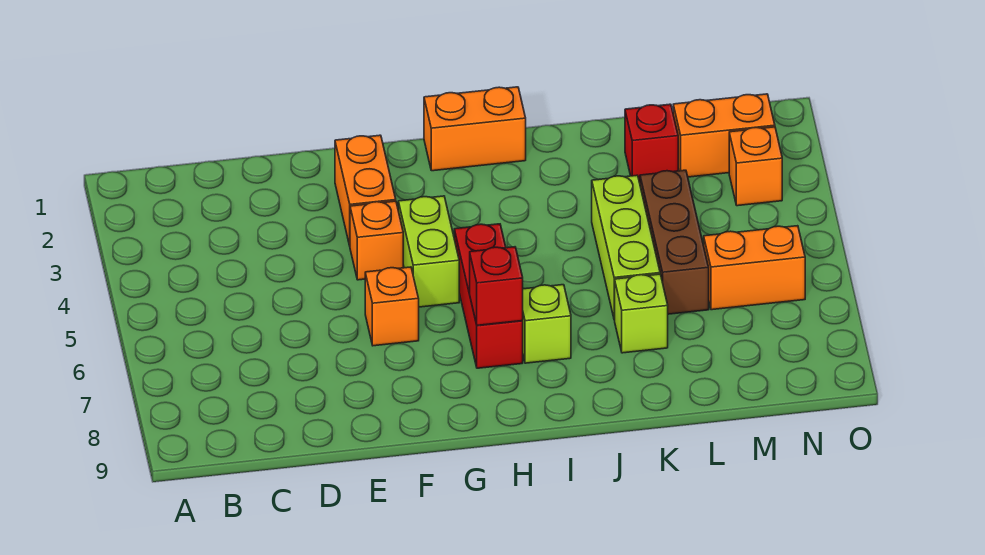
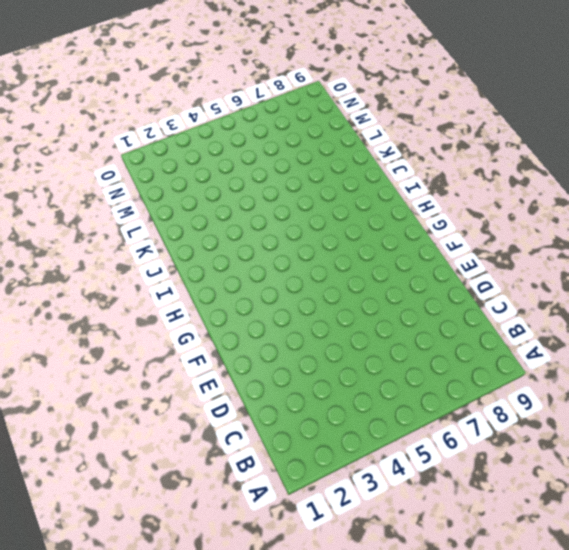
none -> orange 1x2 brick [335,135,396,246]
none -> orange 1x1 brick [350,201,403,280]
none -> orange 1x1 brick [365,267,419,346]

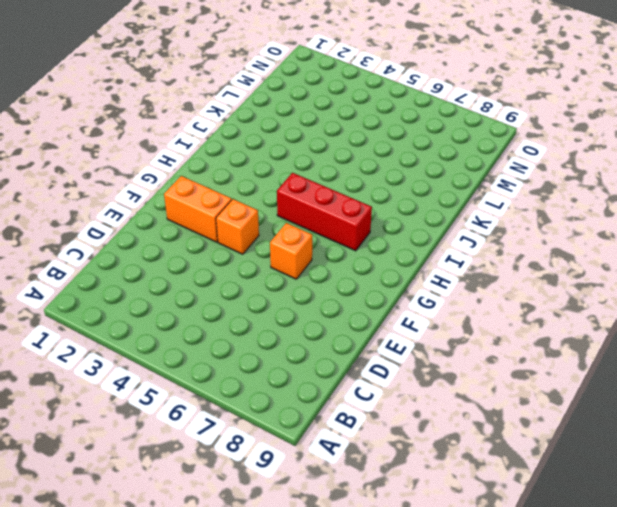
none -> lime 1x2 brick [398,196,459,307]
none -> orange 1x2 brick [424,87,526,171]
none -> lime 1x1 brick [523,285,571,363]

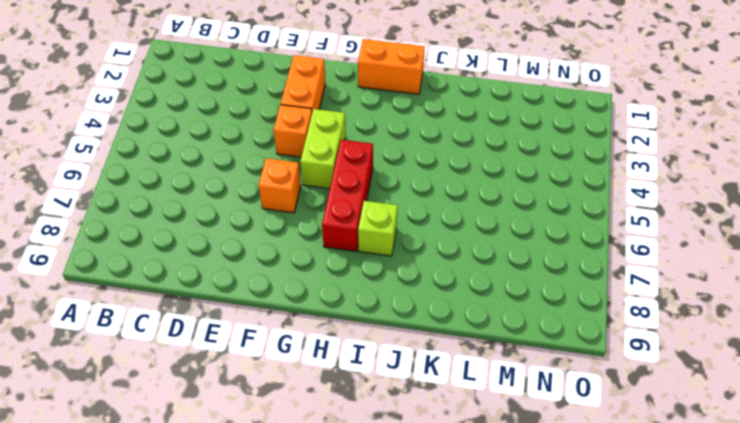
none -> lime 1x3 brick [592,175,660,320]
none -> lime 1x1 brick [615,274,668,353]
none -> red 1x1 brick [625,104,678,182]

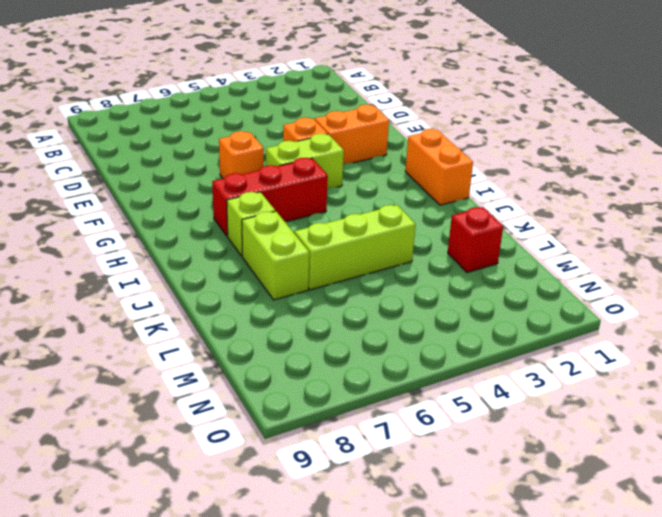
lime 1x2 brick [242,211,309,300] -> lime 1x1 brick [615,274,668,353]
none -> brown 1x3 brick [640,170,709,314]
none -> orange 1x2 brick [673,94,775,177]
none -> orange 1x2 brick [704,226,805,310]

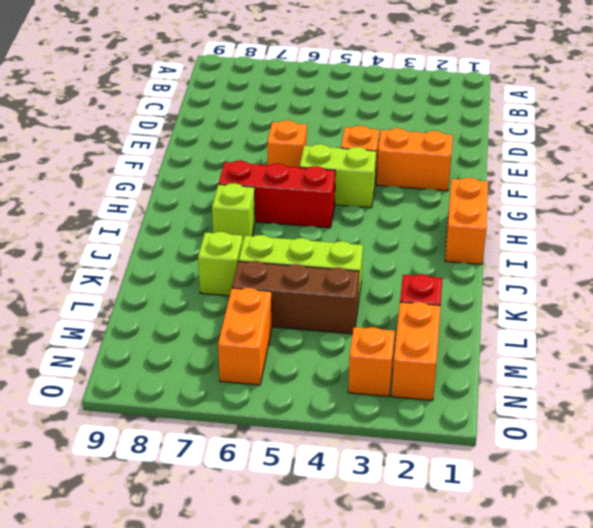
none -> red 1x1 brick [470,247,523,325]

